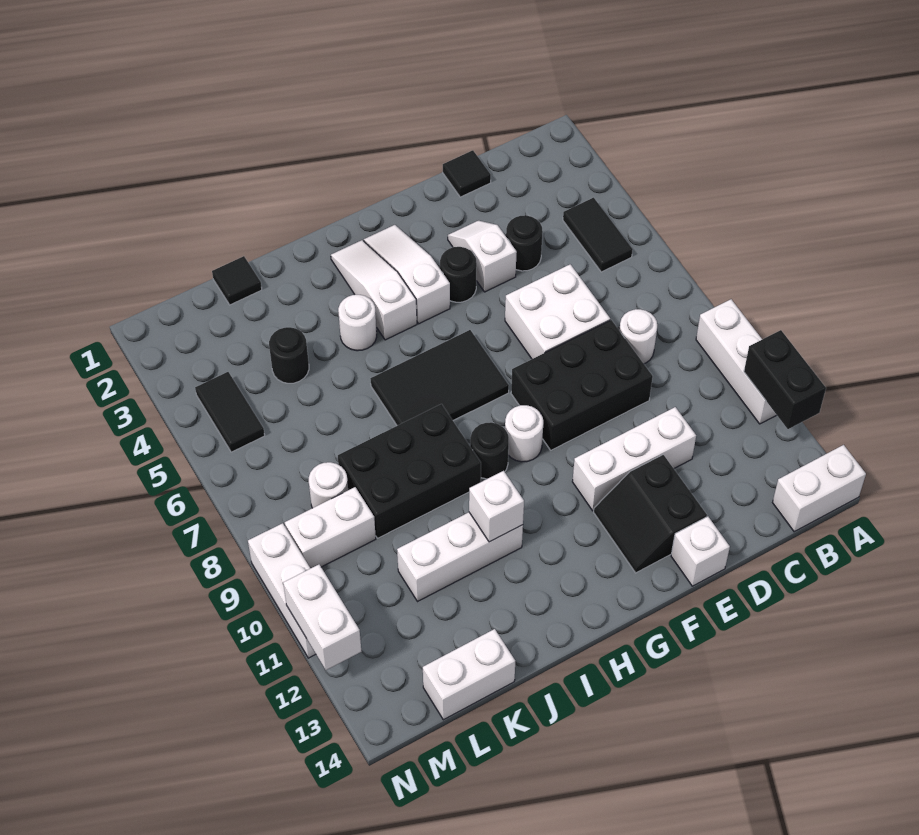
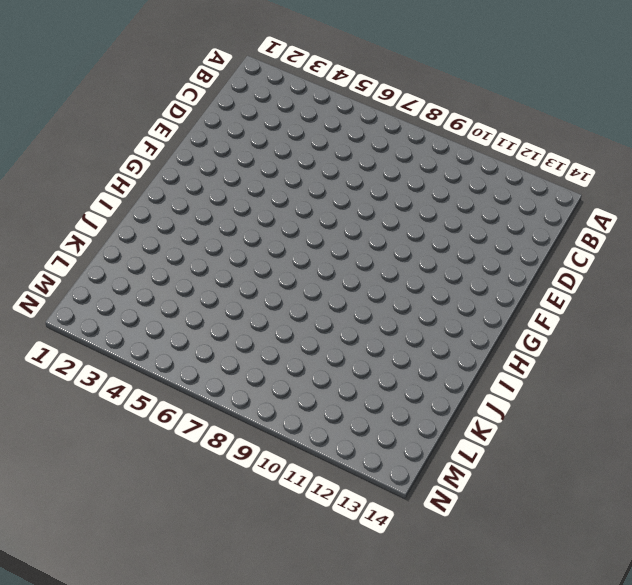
none -> white 1x3 brick [696,299,776,424]
none -> white 1x2 brick [773,445,866,532]
none -> black 1x2 tile [563,198,633,272]
none -> white 1x1 round brick [619,309,657,364]

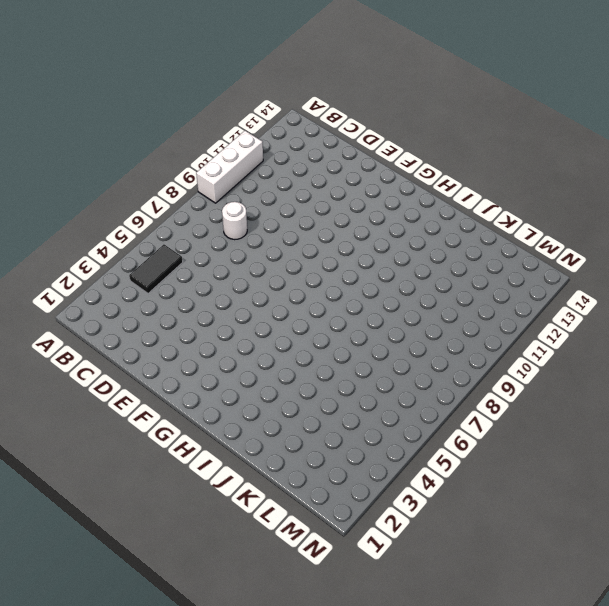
none -> white 1x2 brick [773,445,866,532]
none -> black 1x1 tile [443,150,491,197]
none -> black 1x1 round brick [506,215,543,271]
none -> white 2x2 brick [505,264,610,359]

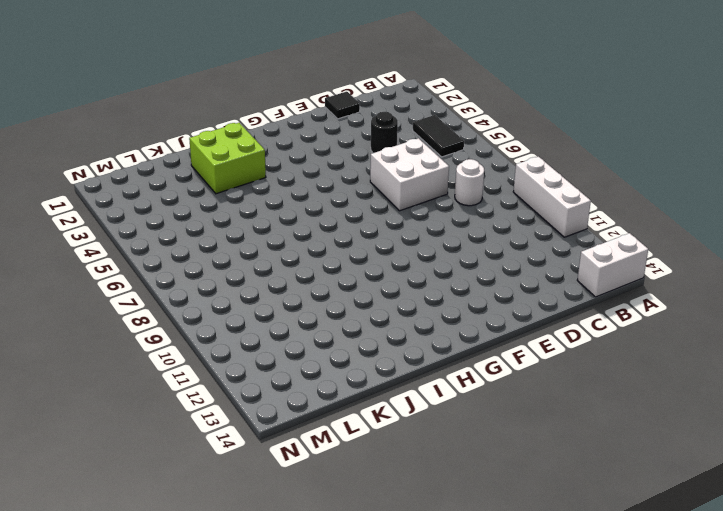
lime 2x2 brick [189,123,266,194] -> none
none -> black 2x3 brick [511,320,653,450]
none -> white 1x3 brick [572,407,696,511]
none -> white 1x2 slope [448,221,517,292]
none -> black 2x2 slope [594,455,707,573]

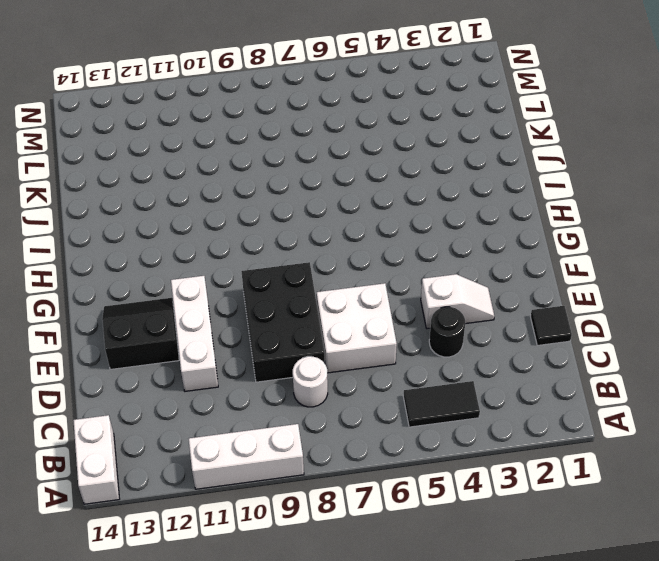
none -> white 1x1 brick [671,517,730,586]
none -> black 1x1 round brick [440,247,477,302]
none -> white 1x3 slope [364,225,450,324]
none -> black 2x3 tile [370,330,509,426]

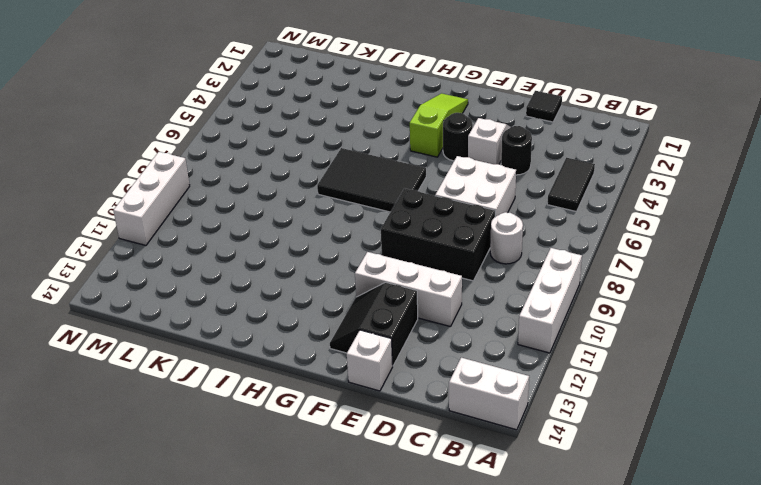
lime 1x3 slope [410,93,468,157] -> white 1x3 slope [364,225,450,324]
none -> white 1x1 round brick [505,405,543,462]
none -> white 1x3 slope [331,240,417,340]
none -> black 1x1 round brick [470,422,509,479]
none -> white 1x1 round brick [338,295,377,351]

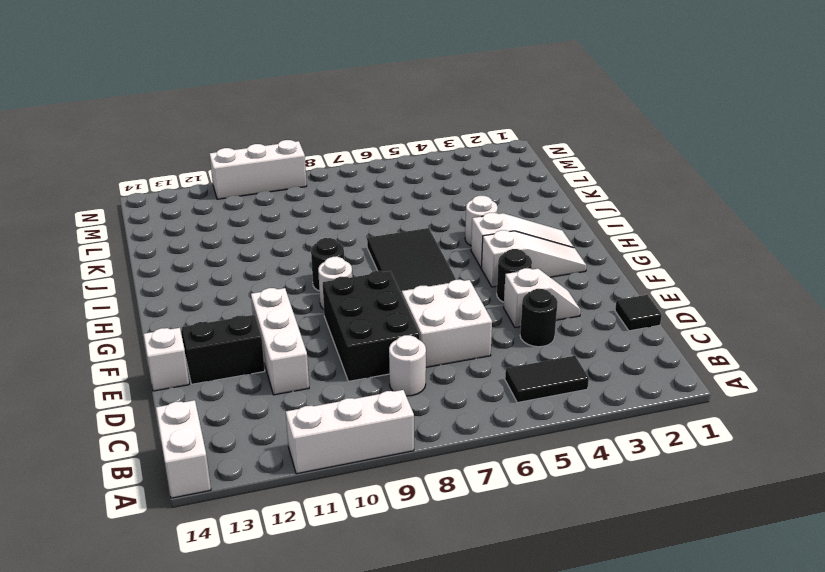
none -> black 2x3 brick [338,404,481,538]
none -> white 1x3 brick [397,512,523,602]
none -> black 1x1 tile [212,256,262,305]
none -> black 1x1 round brick [269,327,309,383]

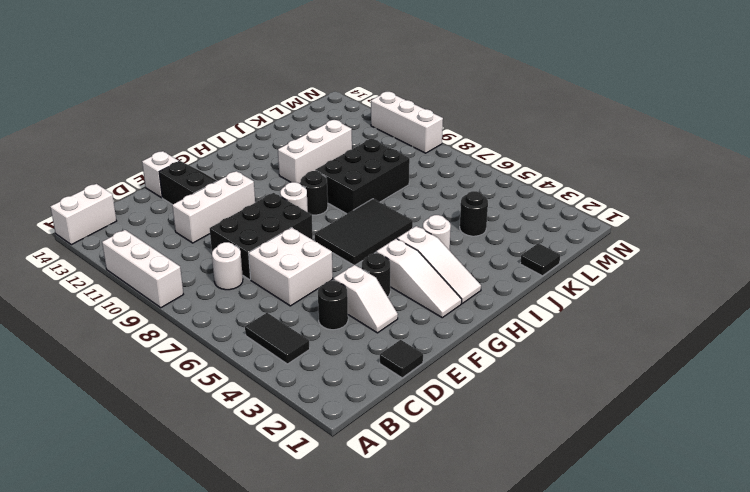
none -> white 1x2 brick [423,629,515,720]
none -> white 1x1 round brick [309,462,348,508]
none -> white 1x2 brick [285,487,376,568]
none -> black 1x2 tile [195,372,265,452]

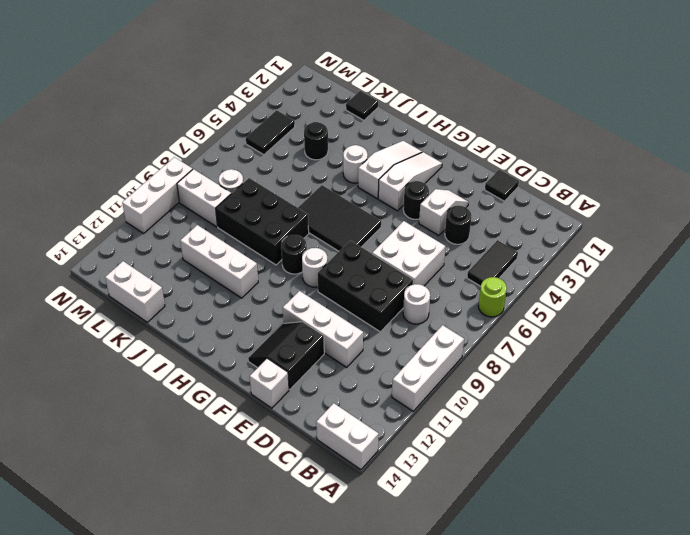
lime 1x1 round brick [478,277,507,317] -> none
none -> black 1x2 brick [744,330,826,429]
none -> white 1x1 brick [469,471,524,542]
none -> white 1x2 brick [283,565,362,670]

